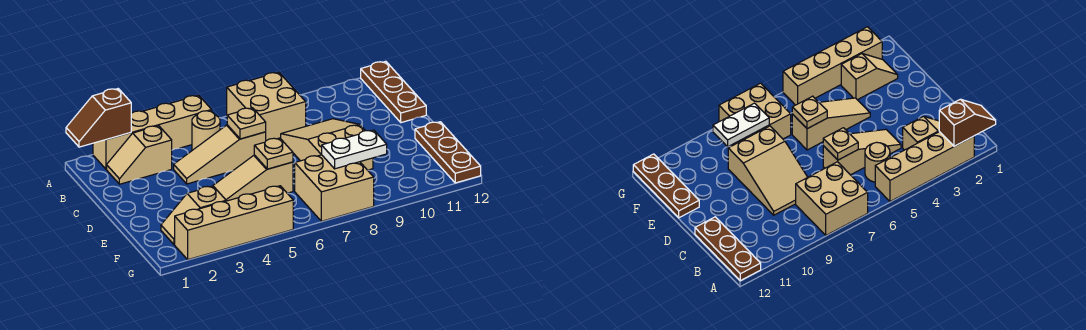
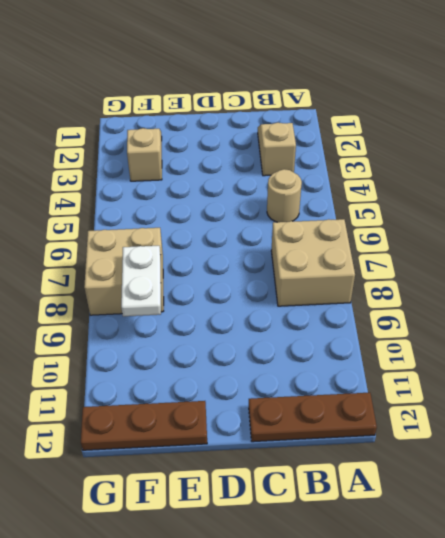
none -> tan 1x4 brick [93,95,212,169]
none -> tan 1x3 slope [174,125,266,184]
none -> tan 2x3 slope [280,119,373,170]

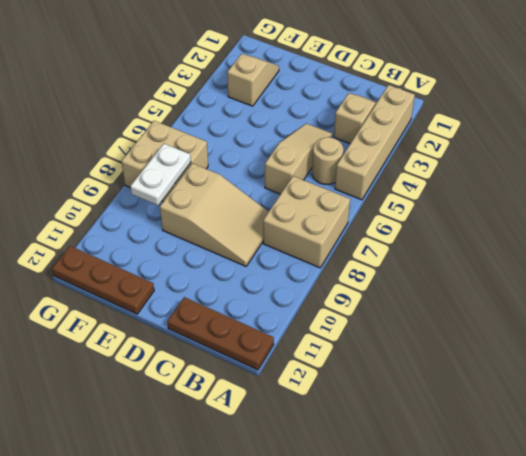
none -> tan 1x3 slope [213,155,293,201]
none -> tan 1x4 brick [175,186,293,260]
none -> brown 1x2 slope [66,89,131,147]

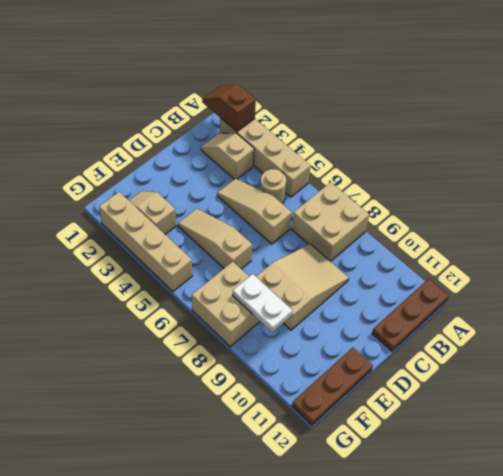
none -> tan 1x1 plate [227,108,266,139]
none -> tan 1x1 plate [254,138,293,169]

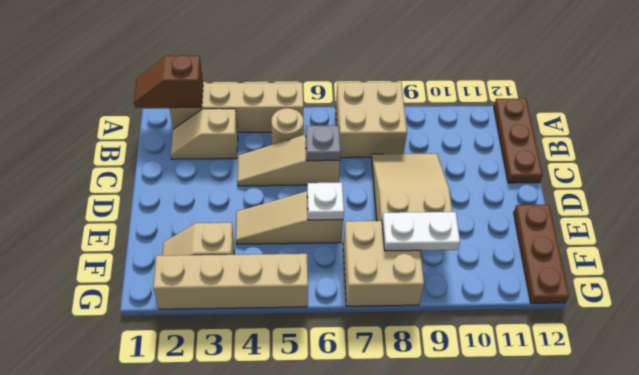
grey 1x1 plate [306,126,341,161] -> tan 1x1 plate [227,108,266,139]
white 1x1 plate [307,183,344,220] -> tan 1x1 plate [254,138,293,169]

